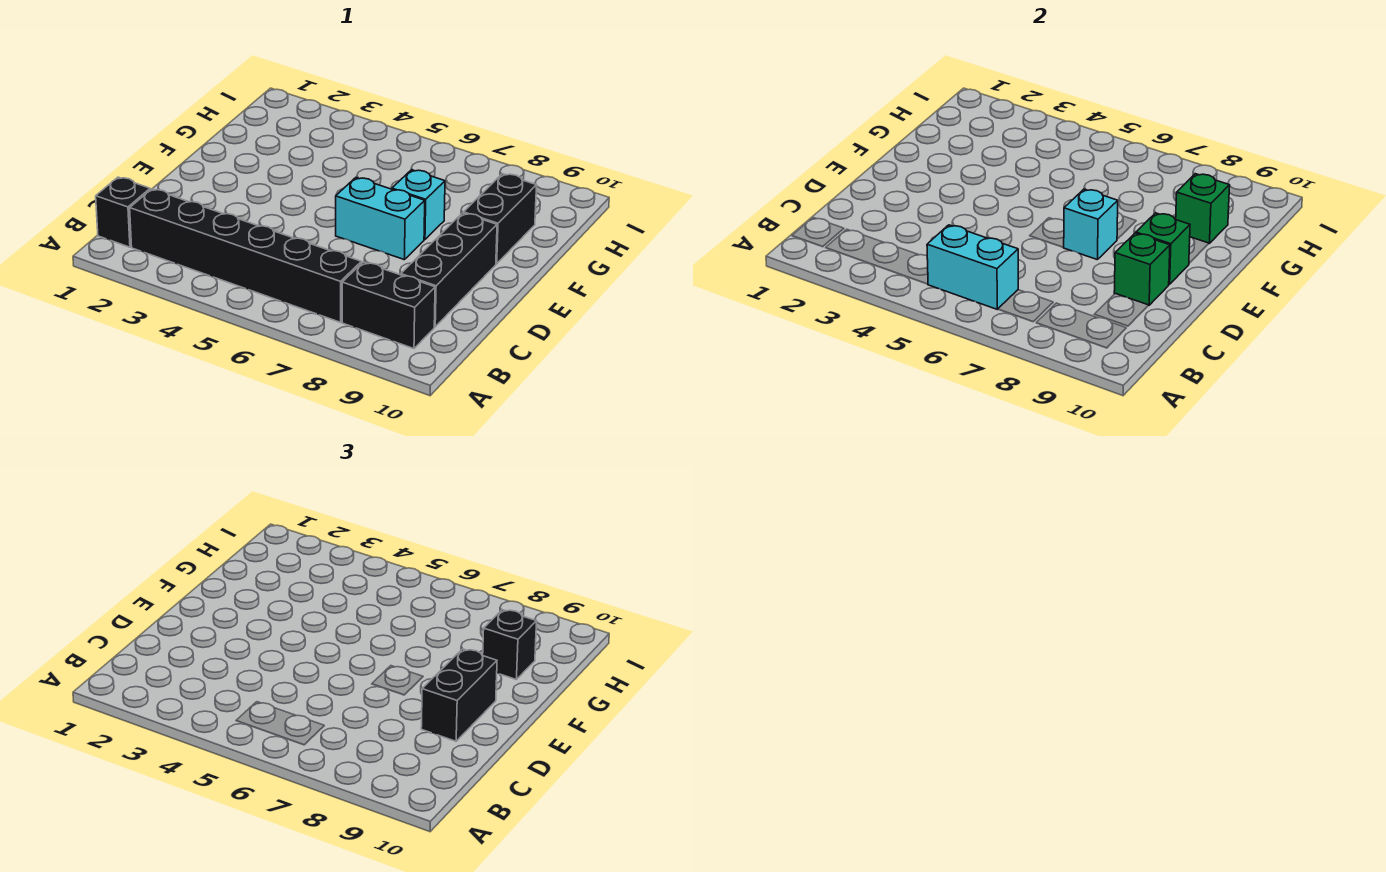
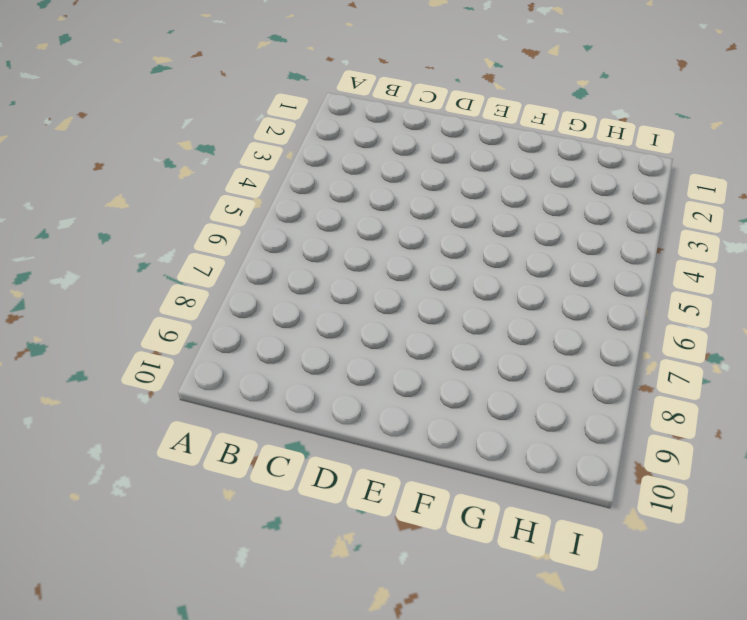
none -> black 1x1 brick [96,177,150,247]
none -> black 1x6 brick [130,189,361,322]
none -> black 1x2 brick [342,262,435,349]

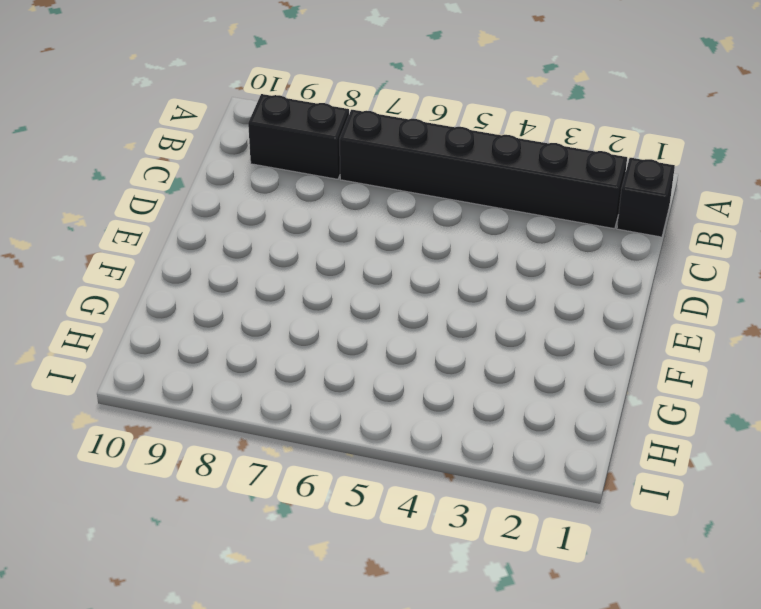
none -> black 1x3 brick [401,213,497,327]
none -> cyan 1x2 brick [336,178,425,260]
none -> cyan 1x1 brick [392,170,445,239]

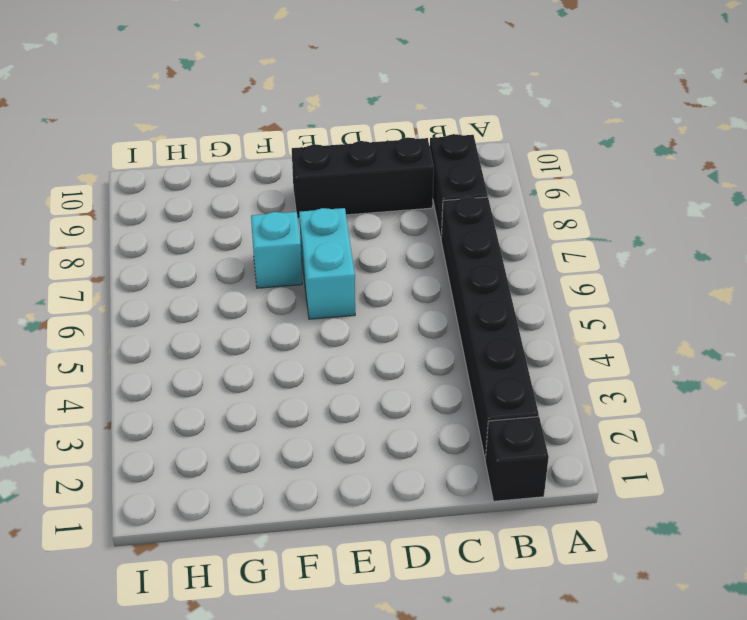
none -> black 1x2 brick [463,174,537,264]
none -> cyan 1x2 brick [927,225,1018,309]
none -> green 1x1 brick [1114,233,1170,305]

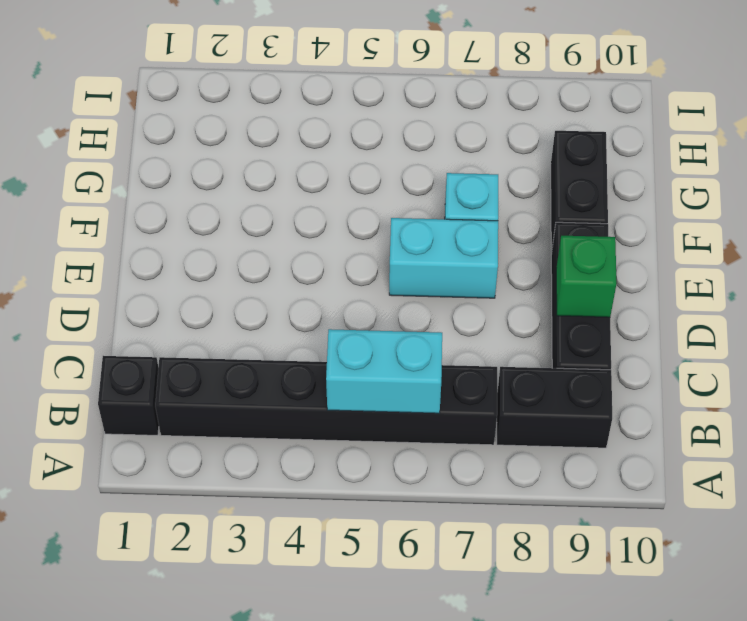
none -> cyan 1x1 brick [1063,189,1118,260]
none -> green 1x1 brick [1136,213,1190,284]
none -> green 1x1 brick [1176,174,1230,243]

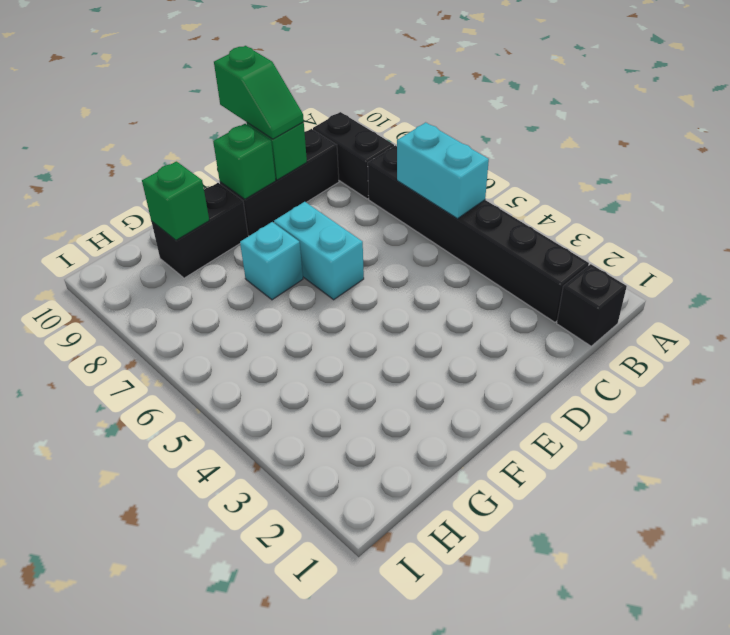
green 1x2 slope [214,46,304,139] -> black 1x2 brick [421,649,497,741]
none -> cyan 1x1 brick [1063,189,1118,260]
none -> black 1x1 brick [483,610,537,679]

